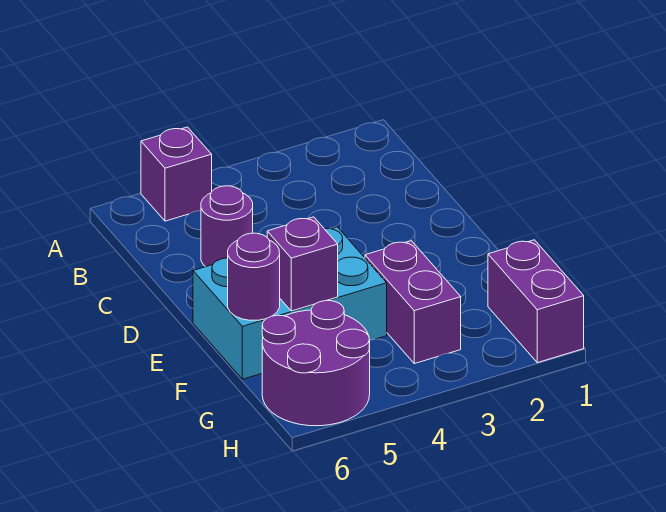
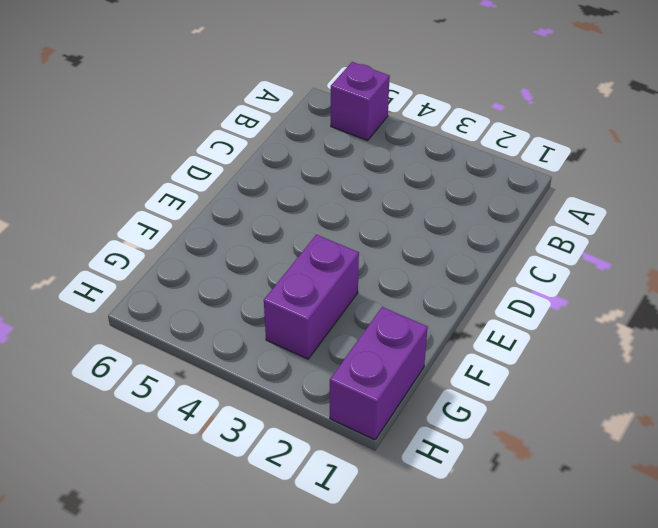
none -> purple 1x1 round brick [201,186,253,267]
none -> cyan 2x3 brick [193,227,387,379]

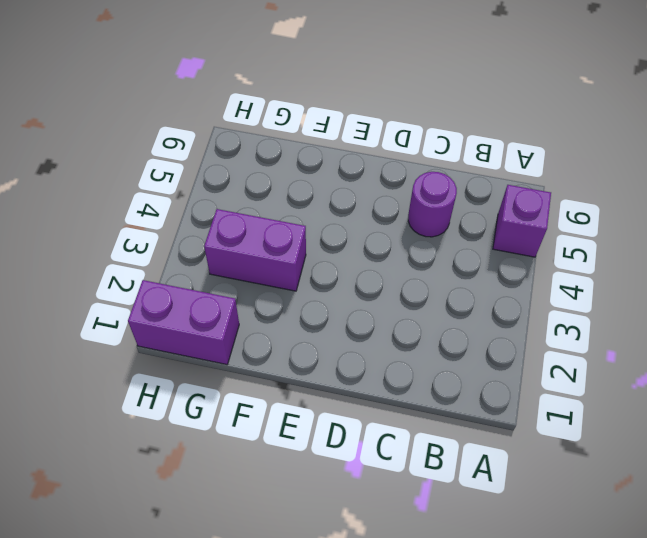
none -> cyan 2x3 brick [193,227,387,379]
none -> purple 2x2 round brick [262,301,370,426]

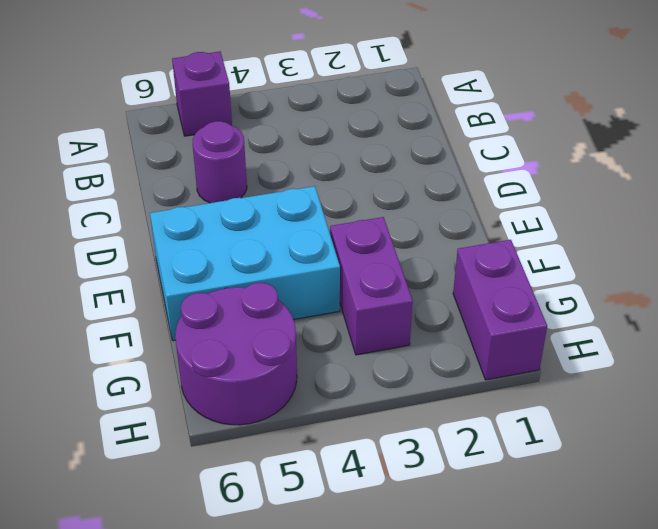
none -> purple 1x1 brick [267,217,338,311]
none -> purple 1x1 round brick [228,233,280,320]

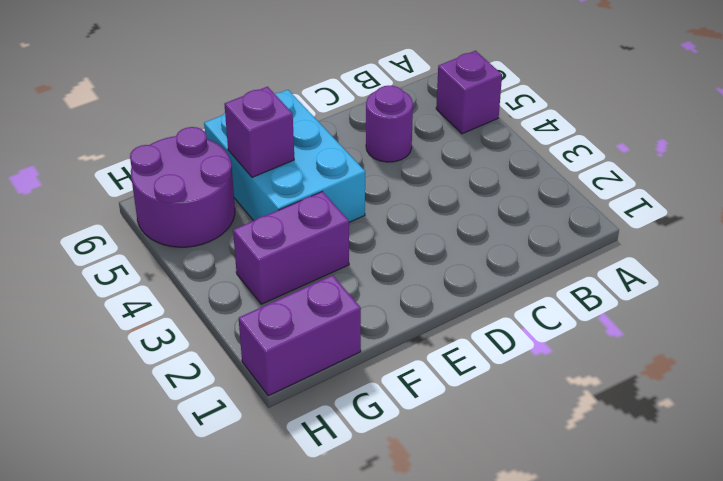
none -> purple 1x1 round brick [228,233,280,320]

